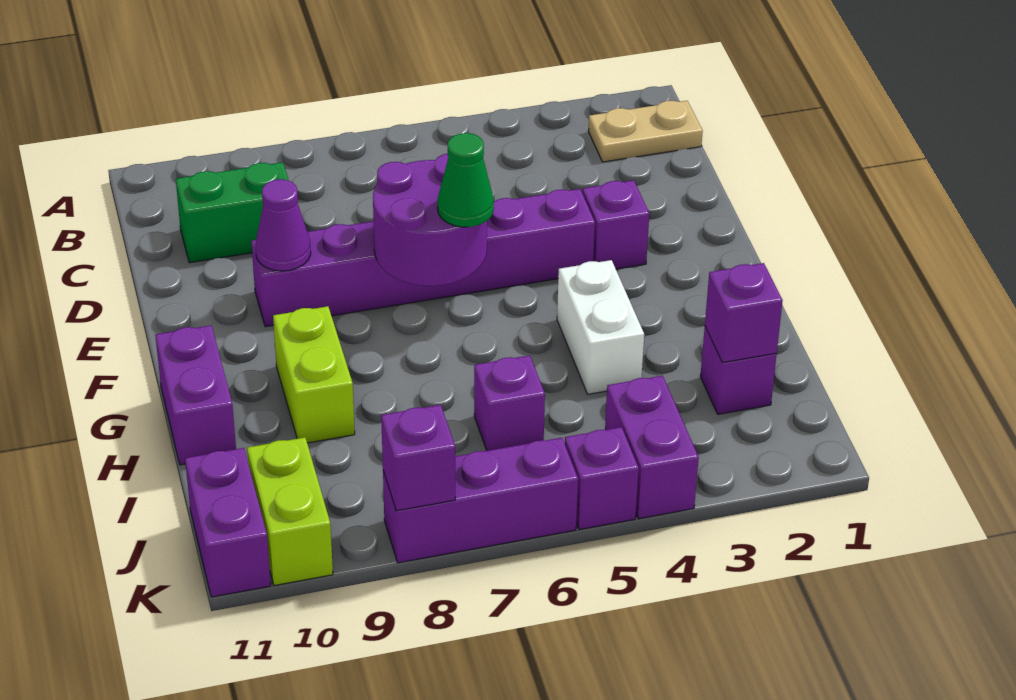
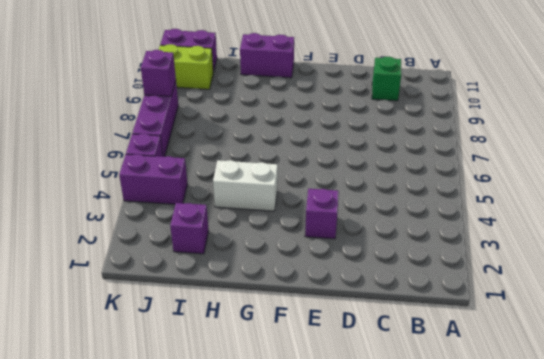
green 1x1 brick [372,57,401,101] -> green 1x2 brick [176,162,288,263]
none -> tan 1x2 plate [588,101,703,162]
none -> purple 1x6 brick [251,189,595,327]
none -> lime 1x2 brick [273,306,355,443]

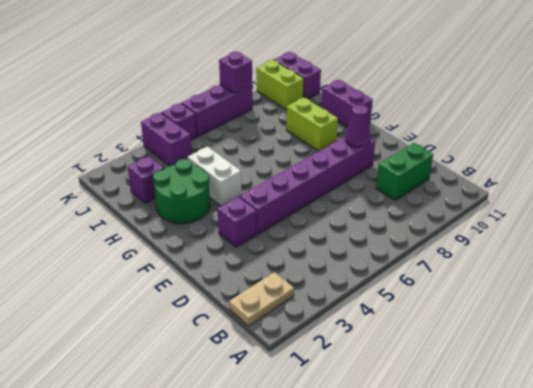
green 2x2 round brick [153,159,210,224] -> none
none -> purple 1x1 brick [474,355,545,451]
none -> purple 2x2 round brick [373,153,487,286]
none -> purple 1x1 brick [705,263,783,363]

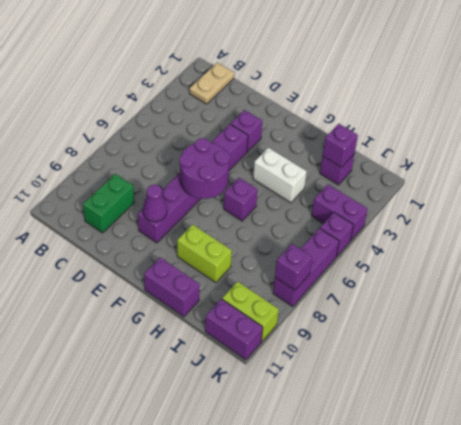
purple 1x1 brick [224,178,258,221] -> purple 1x1 brick moved to [474,355,545,451]
none -> green 1x1 cone [438,133,494,227]

